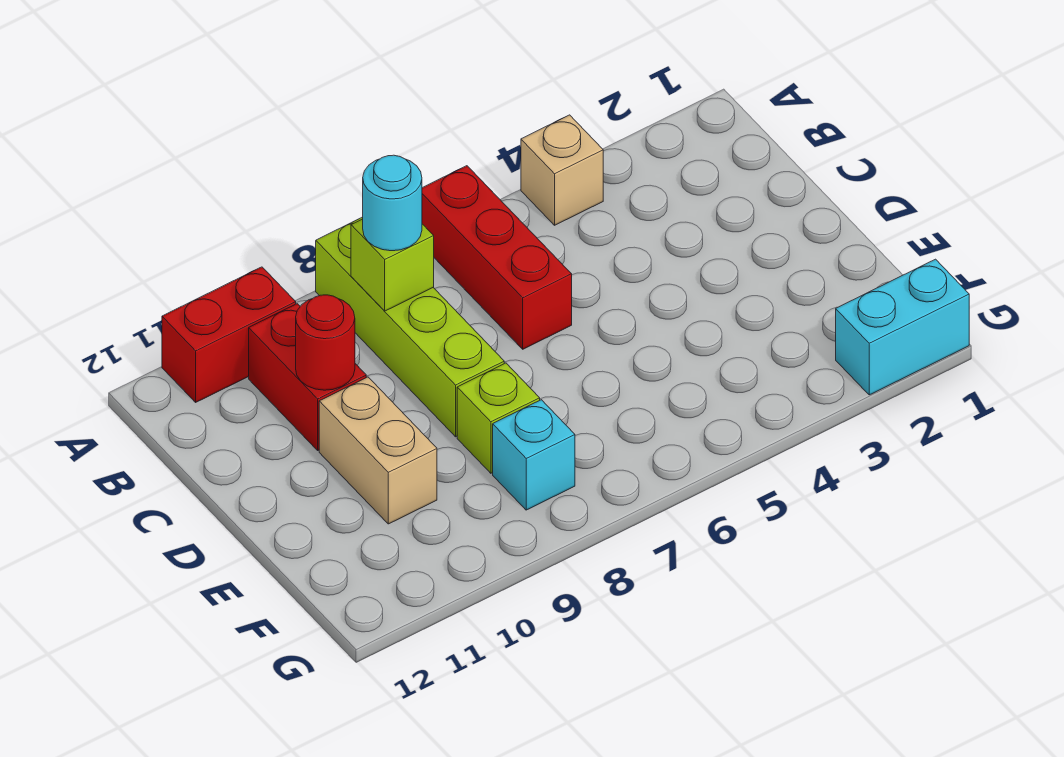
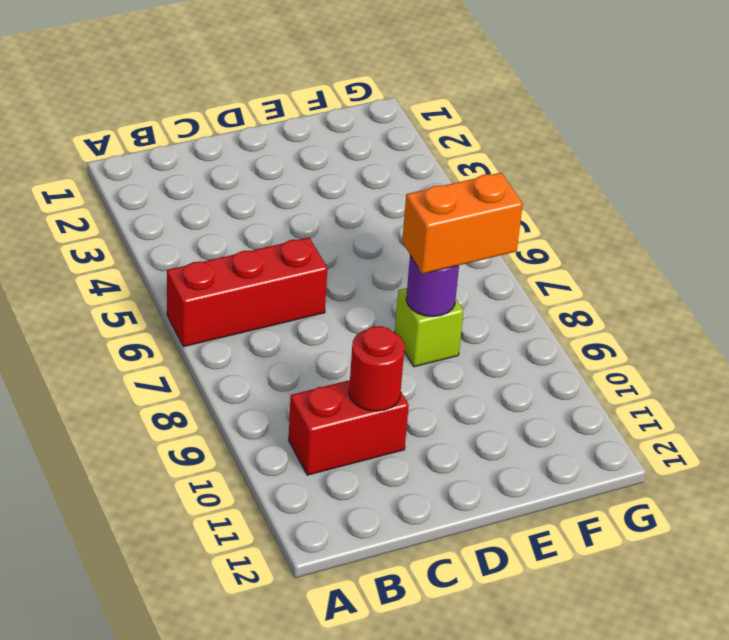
purple 1x1 round brick [406,255,459,317] -> none
orange 1x2 brick [402,173,523,274] -> none
none -> tan 1x1 brick [521,115,603,225]
none -> lime 1x4 brick [316,217,504,437]
none -> red 1x2 brick [162,267,296,402]

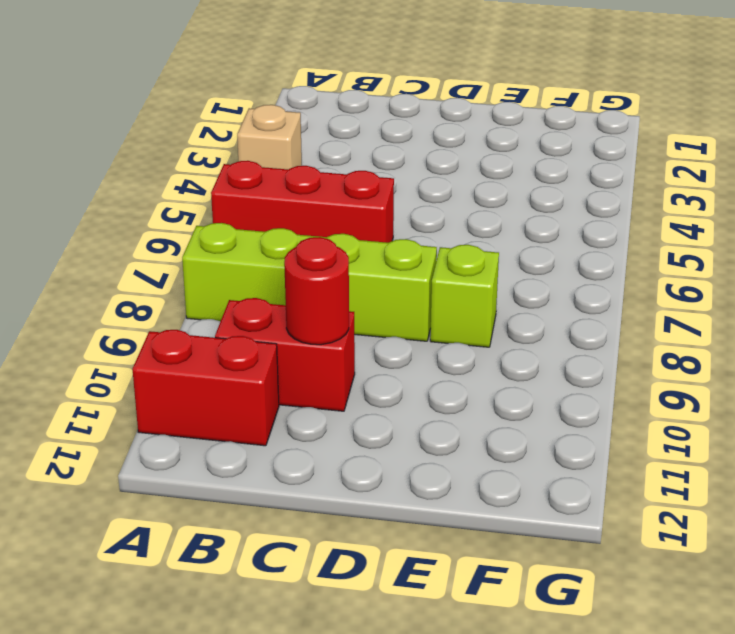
red 1x2 brick [132,330,279,446] -> red 1x2 brick turned to [162,267,296,402]
none -> tan 1x2 brick [319,377,437,524]
none -> cyan 1x1 brick [493,400,575,510]
none -> cyan 1x2 brick [836,259,969,395]

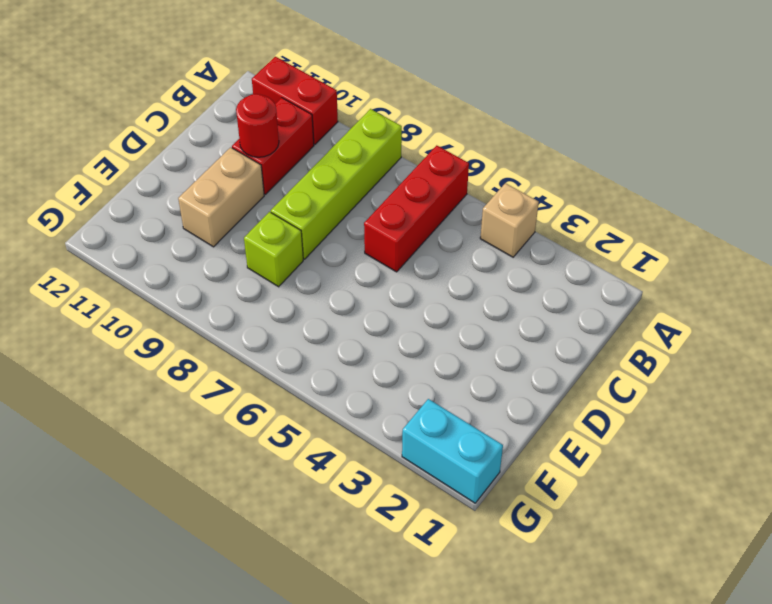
none -> cyan 1x1 brick [493,400,575,510]
none -> lime 1x1 brick [351,219,434,311]
none -> cyan 1x1 round brick [363,155,422,251]

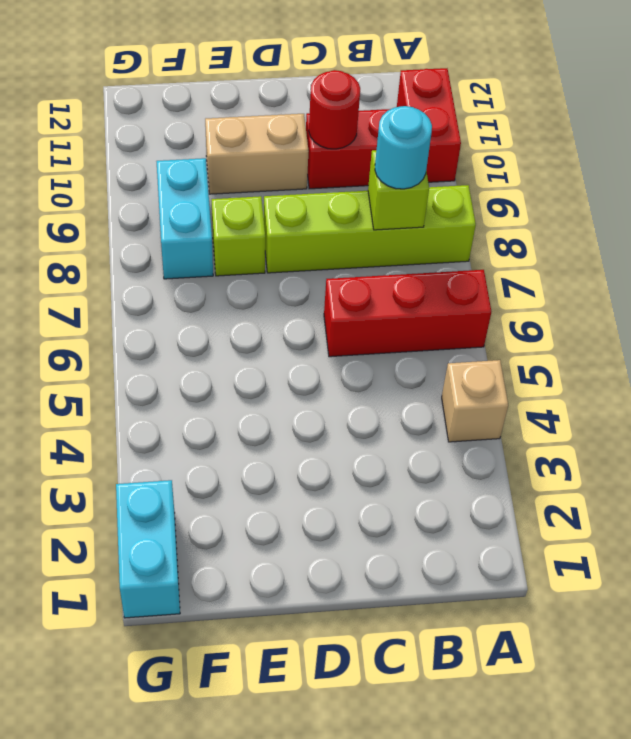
cyan 1x2 brick [156,158,213,279] -> cyan 1x1 brick [493,400,575,510]

